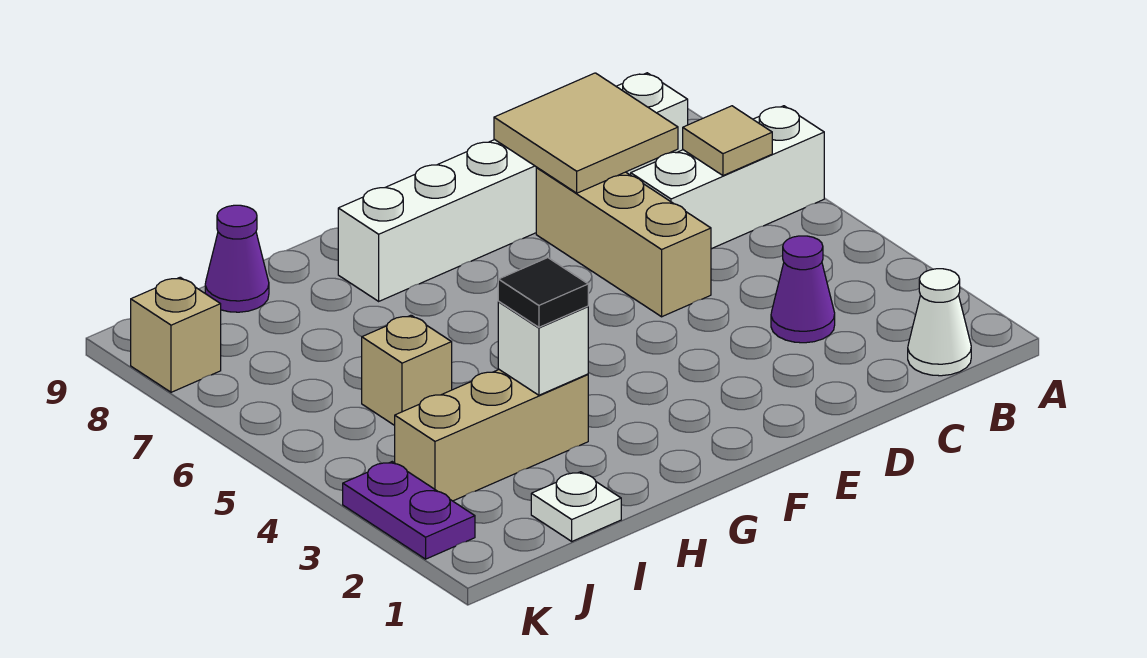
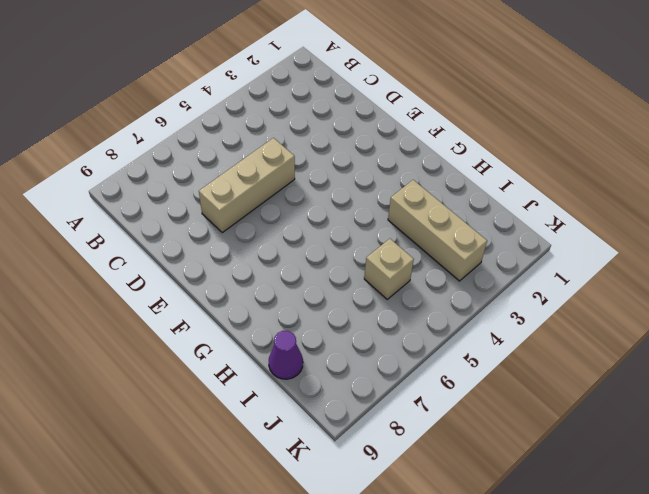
none -> white 1x3 brick [631,106,824,249]
none -> white 1x1 cone [908,269,971,376]
none -> white 1x6 brick [338,73,688,301]

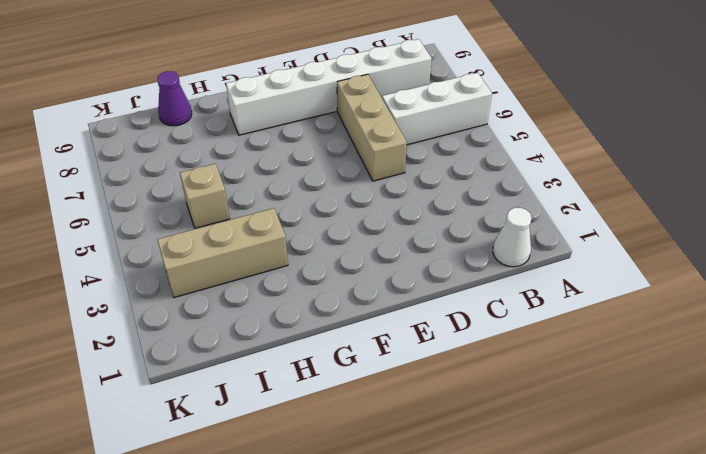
none -> purple 1x1 cone [771,236,835,343]
none -> white 1x1 plate [531,472,621,541]
none -> purple 1x2 plate [343,462,475,559]

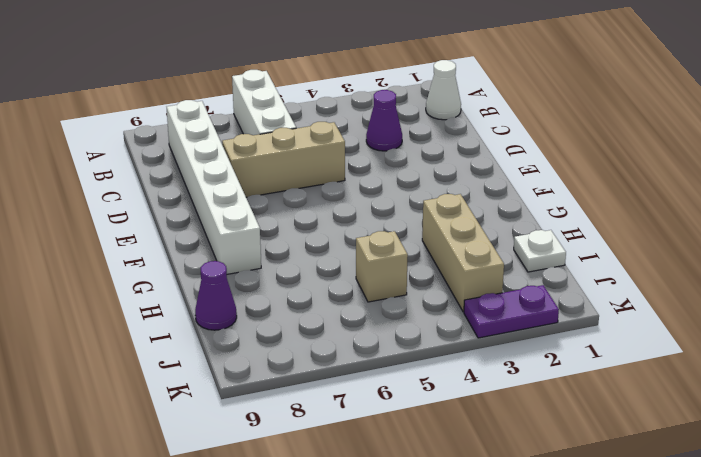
none -> tan 1x1 brick [131,277,221,392]
none -> tan 1x1 tile [683,106,772,176]
none -> tan 2x2 tile [494,73,678,193]

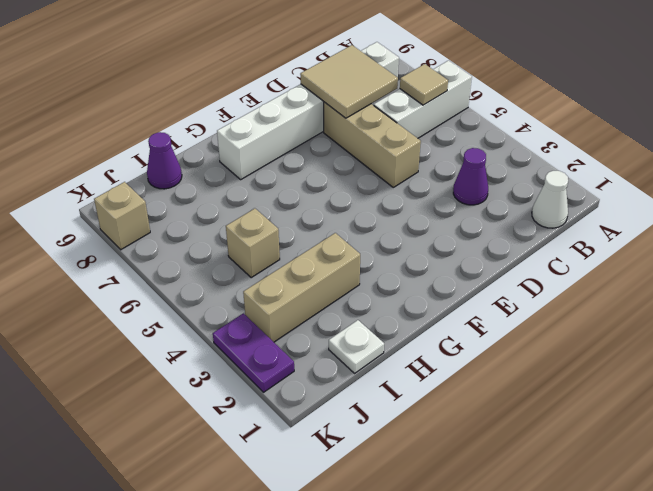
none -> white 1x1 brick [498,302,588,395]
none -> black 1x1 tile [498,258,588,327]

